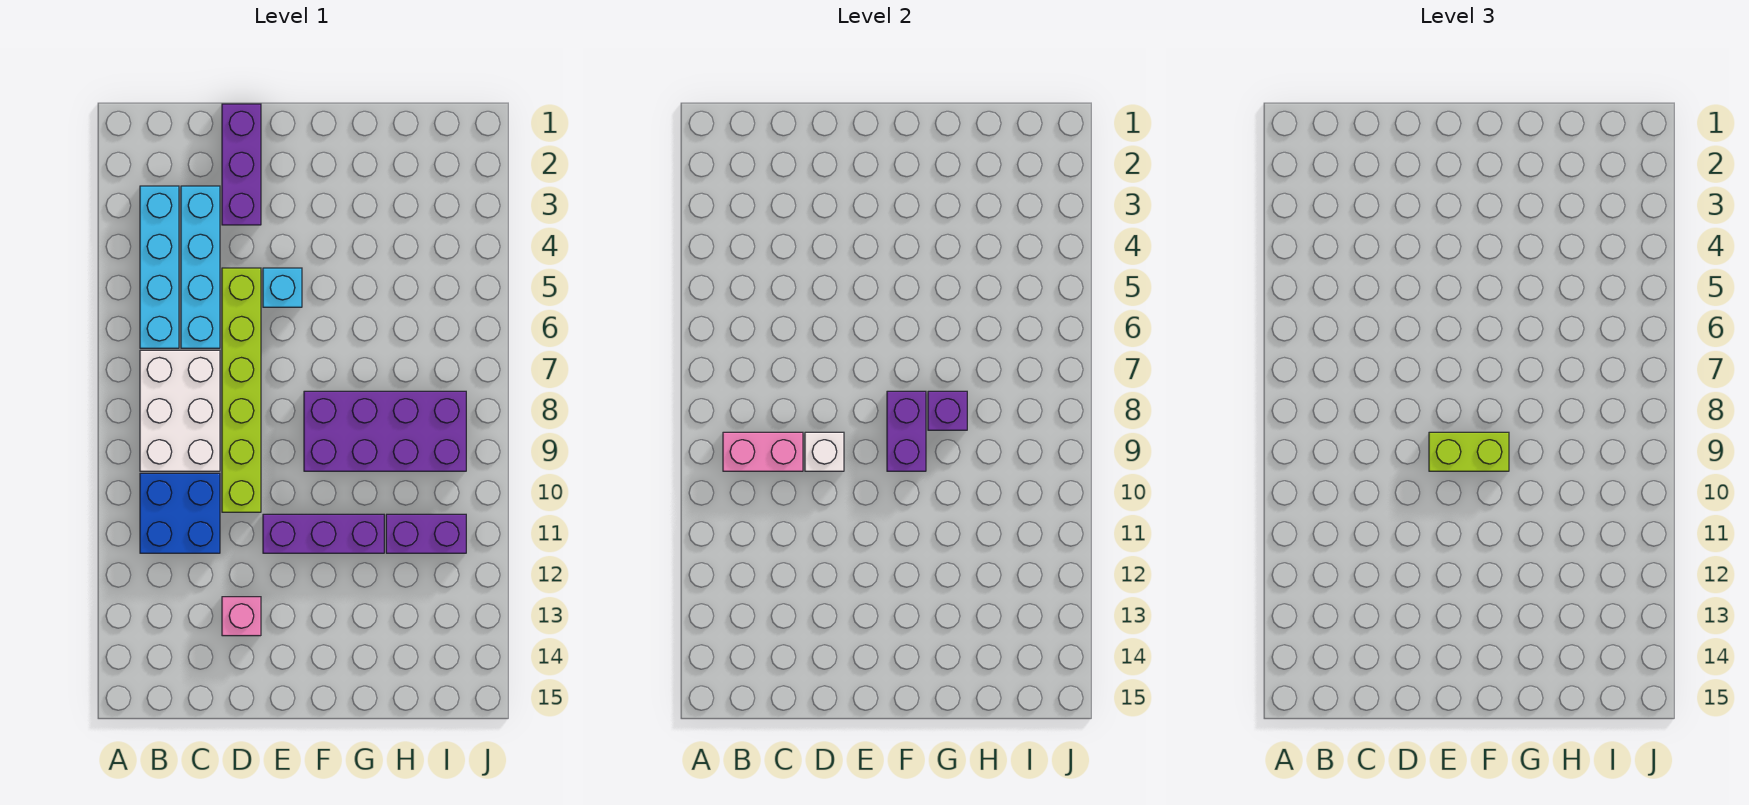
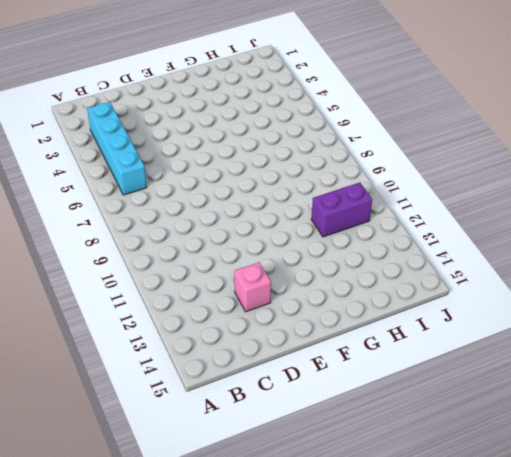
none -> white 2x3 brick [140,350,220,471]
none -> blue 2x2 brick [140,473,220,553]
none -> cyan 1x4 brick [181,186,220,348]

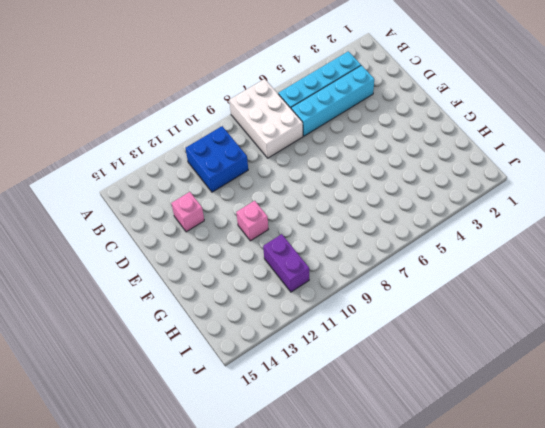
white 2x3 brick [229,79,303,158] -> white 2x3 brick turned to [140,350,220,471]
pink 1x1 brick [236,201,268,241] -> purple 1x3 brick [263,514,384,553]
none -> purple 1x3 brick [222,104,261,225]
none -> lime 1x6 brick [222,268,261,512]
none -> cyan 1x1 brick [263,268,302,307]

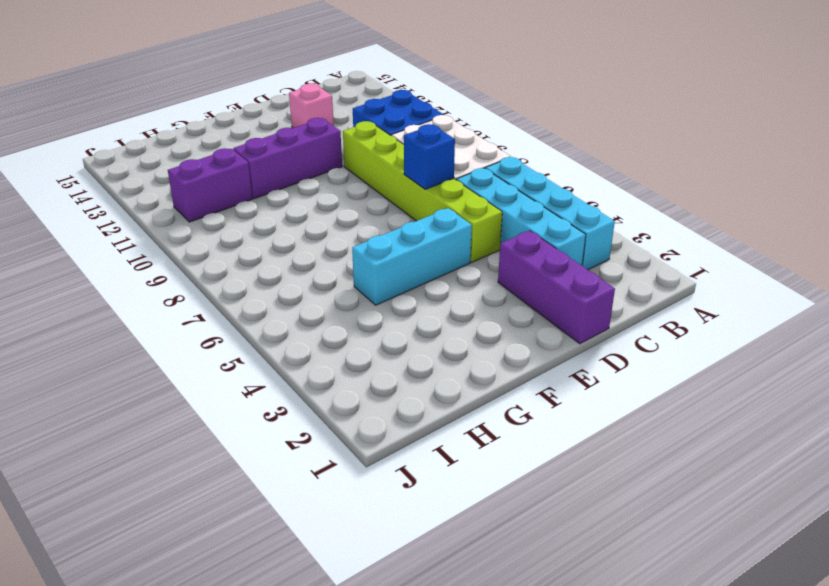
blue 1x1 brick [404,124,455,189] -> none
cyan 1x3 brick [352,208,472,305] -> cyan 1x1 brick [263,268,302,307]
none -> purple 2x4 brick [304,391,466,471]
none -> pink 1x2 brick [723,432,803,471]
none -> white 1x1 brick [805,432,844,471]

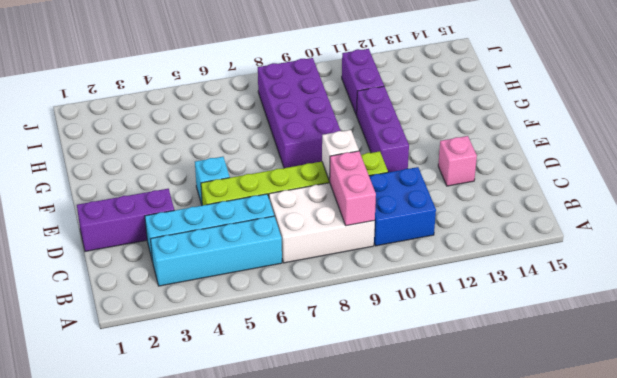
none -> purple 1x2 brick [887,391,926,471]
none -> purple 1x1 brick [928,391,967,430]
none -> lime 1x2 brick [1429,432,1509,471]

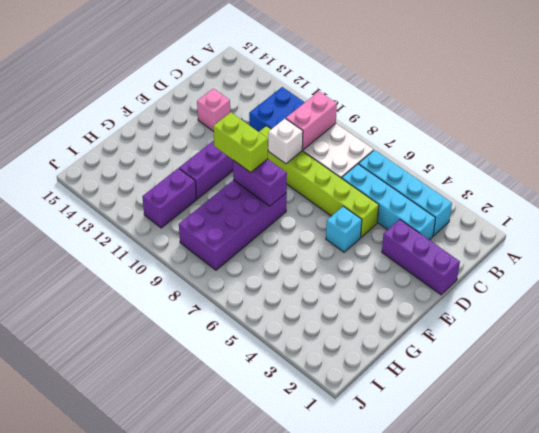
lime 1x2 brick [213,112,268,173] -> lime 1x2 brick turned to [1429,432,1509,471]
none -> purple 1x1 brick [928,391,967,430]

